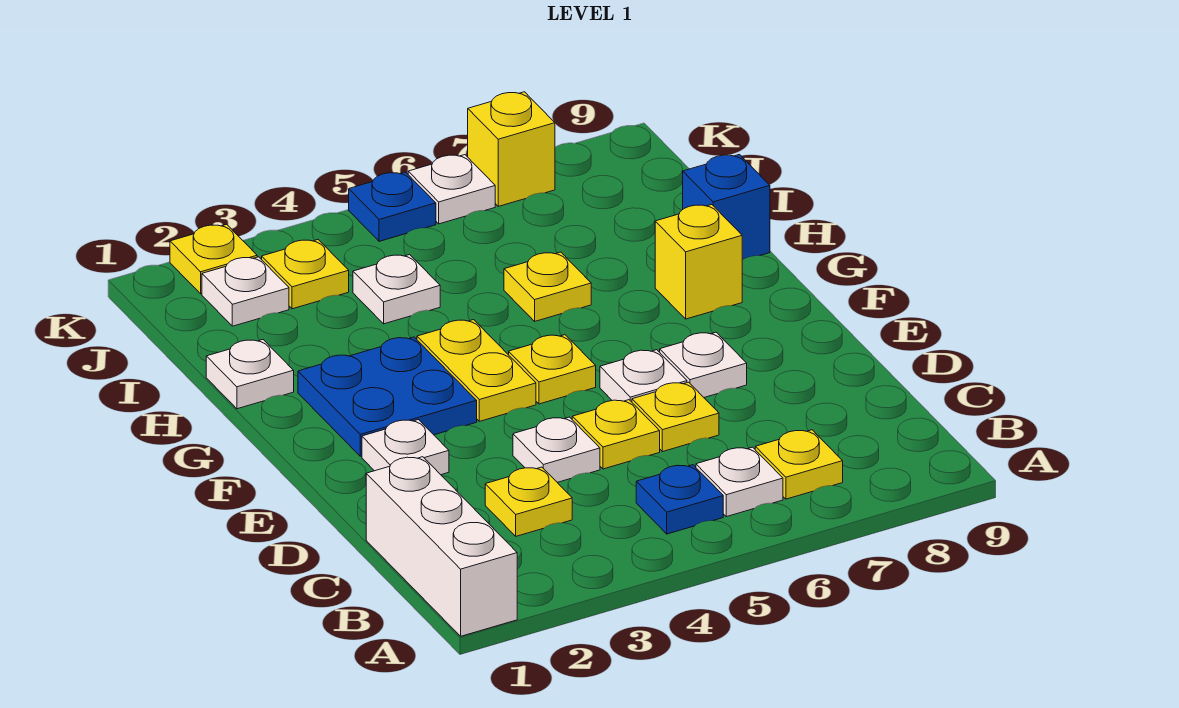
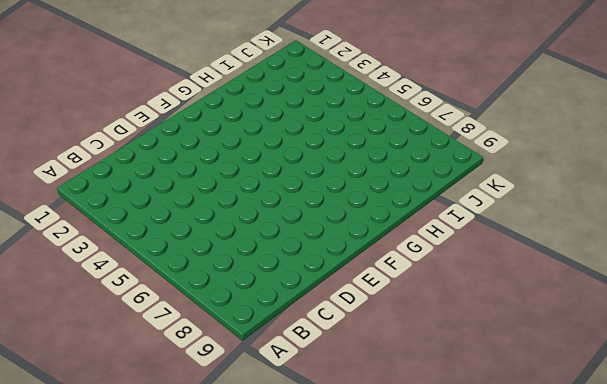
none -> white 1x3 brick [366,457,517,636]
none -> blue 1x1 plate [636,465,723,534]
none -> white 1x1 plate [696,447,783,517]

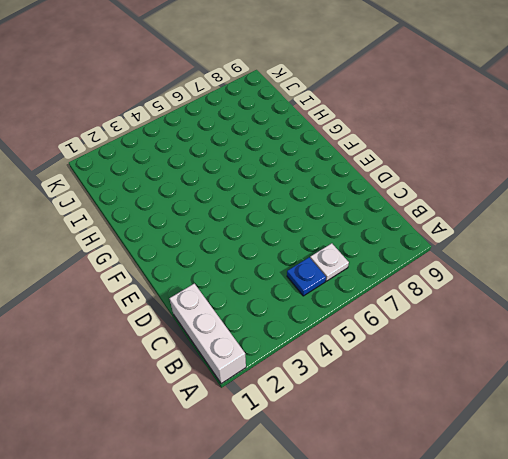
none -> yellow 1x1 plate [755,430,843,499]
none -> yellow 1x1 plate [485,467,572,536]
none -> white 1x1 plate [513,417,600,482]

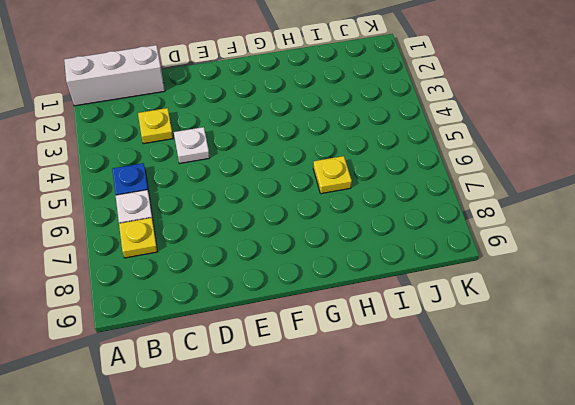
none -> yellow 1x1 plate [572,400,660,469]
none -> yellow 1x1 plate [632,382,719,452]
none -> white 1x1 plate [362,420,449,475]

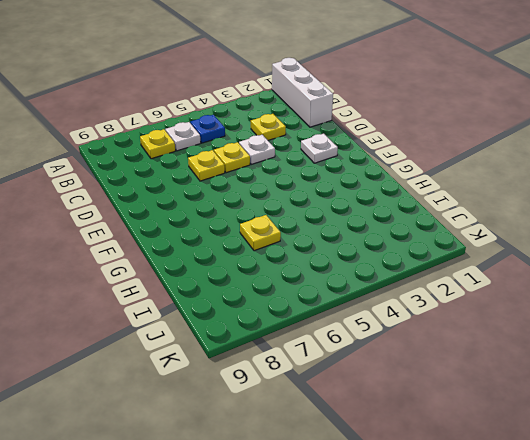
none -> white 1x1 plate [600,350,687,402]
none -> white 1x1 plate [660,332,747,397]
none -> blue 2x2 plate [298,337,477,456]

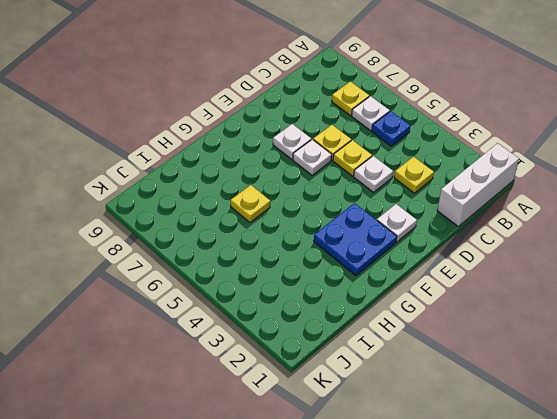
none -> yellow 1x2 plate [417,320,536,421]
none -> yellow 1x1 plate [509,335,596,404]
none -> yellow 1x1 brick [655,205,742,319]

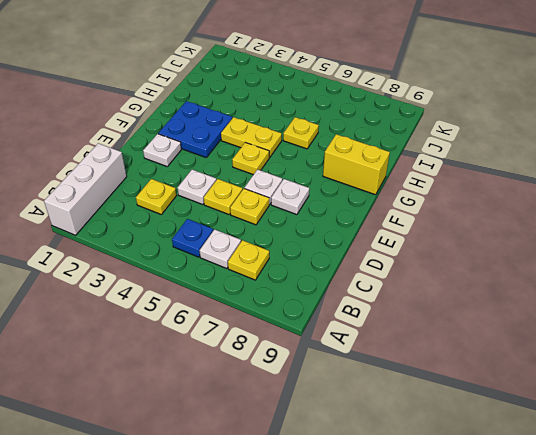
yellow 1x2 plate [221,117,282,157] -> yellow 1x2 plate turned to [417,320,536,421]
yellow 1x2 brick [323,134,390,195] -> yellow 1x1 brick [655,205,742,319]
none -> white 1x1 plate [206,340,294,409]
none -> blue 1x1 brick [683,155,770,260]
none -> white 1x1 plate [353,255,440,324]

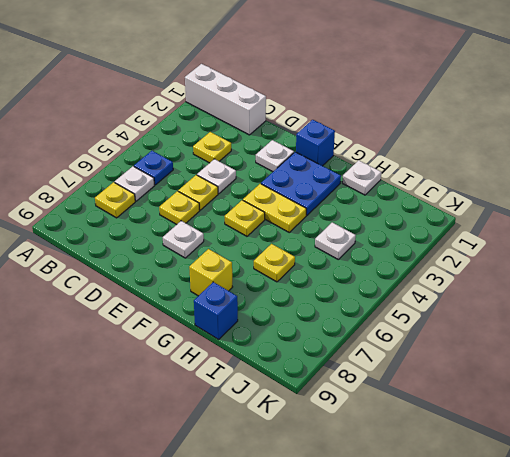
blue 1x1 brick [296,120,335,166] -> none
none -> white 1x1 plate [600,350,687,402]
none -> white 1x1 plate [202,257,289,326]
none -> yellow 1x1 plate [262,240,349,309]

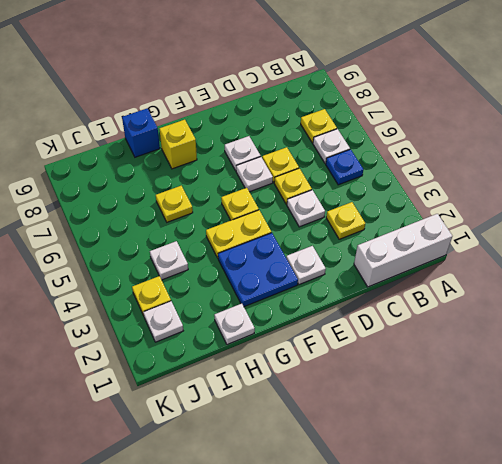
none -> yellow 1x1 plate [170,224,257,294]
none -> blue 1x1 plate [349,172,436,241]
none -> white 1x1 plate [408,155,495,224]

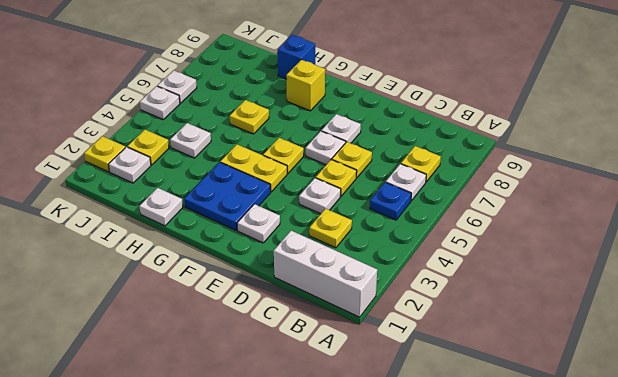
white 1x1 plate [140,86,180,119] -> blue 1x1 plate [349,172,436,241]
none -> yellow 1x1 brick [468,92,555,206]

